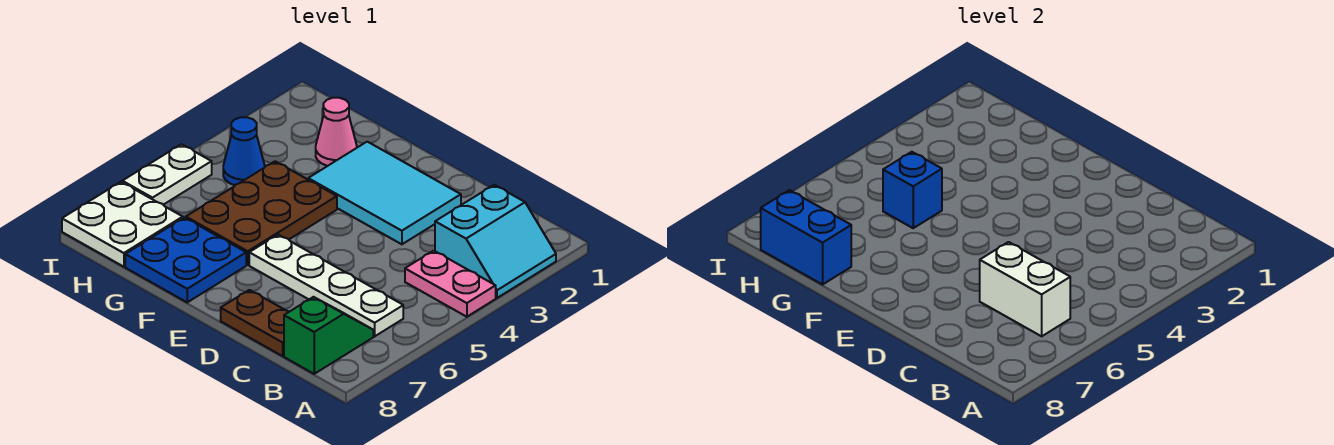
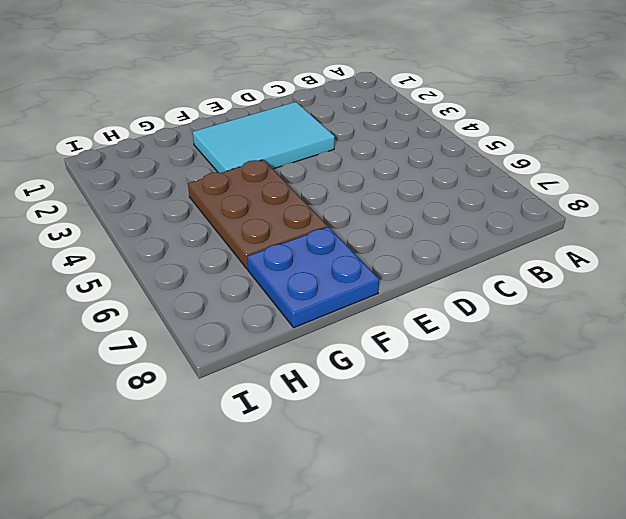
none -> cyan 2x2 slope [435,185,556,298]
none -> pink 1x2 plate [405,251,496,317]
none -> white 1x4 plate [249,235,403,336]

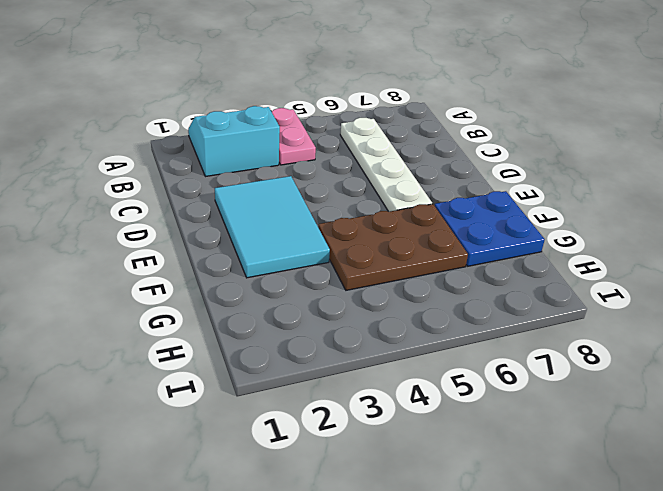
none -> green 1x2 slope [284,297,373,374]
none -> brown 1x2 plate [221,290,289,356]
none -> pink 1x1 cone [316,98,357,166]

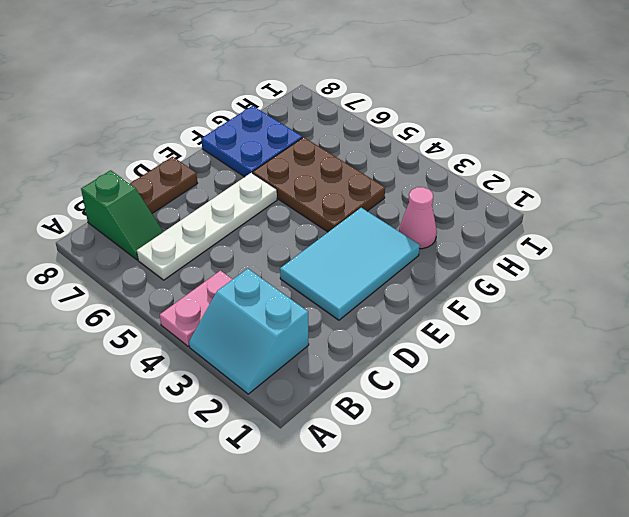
none -> blue 1x1 cone [223,117,265,185]
none -> white 2x2 plate [62,182,183,267]
none -> white 1x2 plate [122,144,212,205]

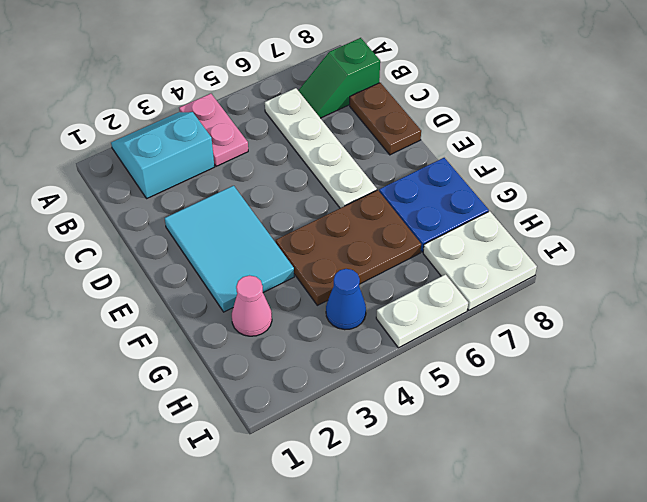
none -> white 1x2 brick [980,242,1070,336]
none -> blue 1x1 brick [883,152,942,228]
none -> blue 1x2 brick [761,190,851,285]

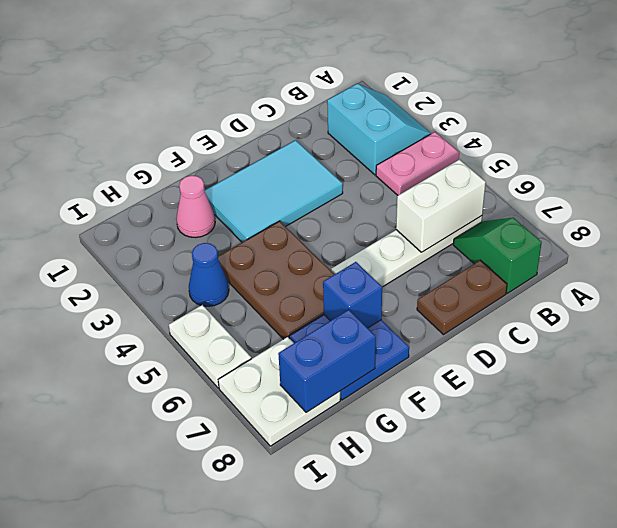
blue 1x1 brick [323,262,382,328] -> blue 1x1 brick moved to [883,152,942,228]

